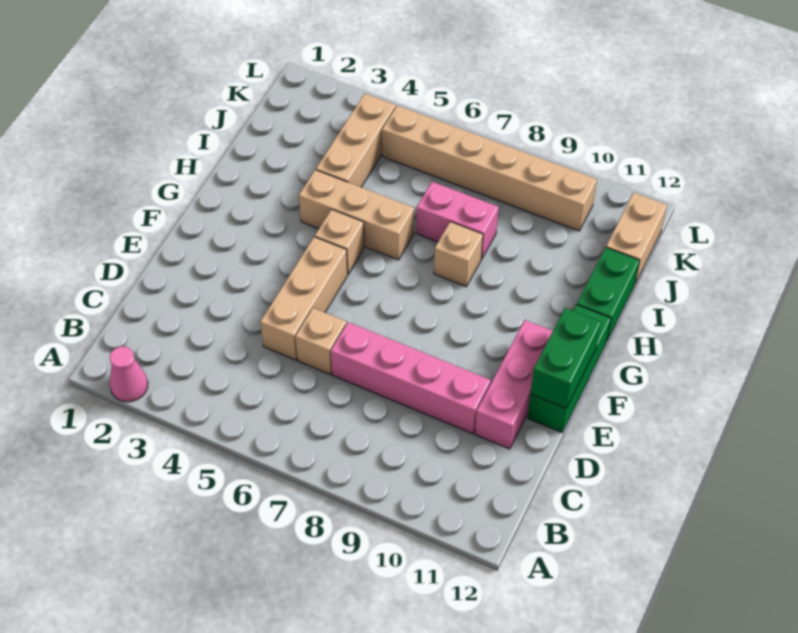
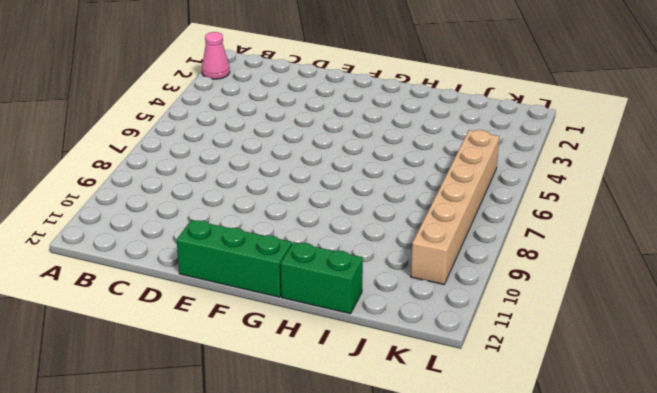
none -> tan 1x3 brick [260,237,348,360]
none -> tan 1x1 brick [295,308,346,375]
none -> pink 1x4 brick [331,322,491,434]

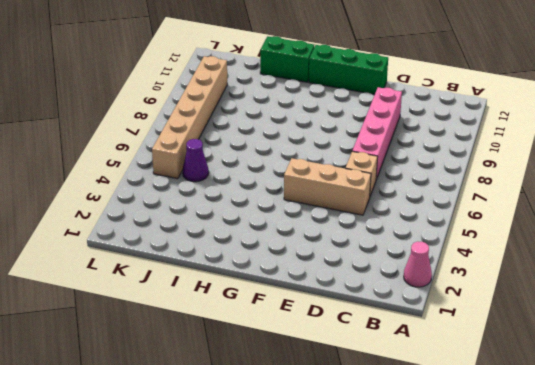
purple 1x1 cone [183,139,209,182] -> none
none -> pink 1x3 brick [475,320,553,449]
none -> tan 1x1 brick [315,209,364,274]
none -> tan 1x3 brick [299,170,414,260]

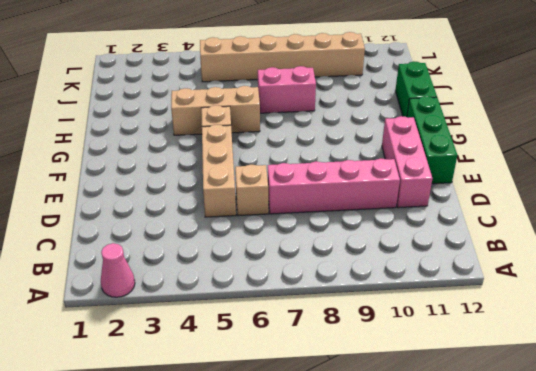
none -> tan 1x1 brick [434,222,483,287]
none -> tan 1x3 brick [316,94,396,187]
none -> tan 1x2 brick [606,193,667,283]

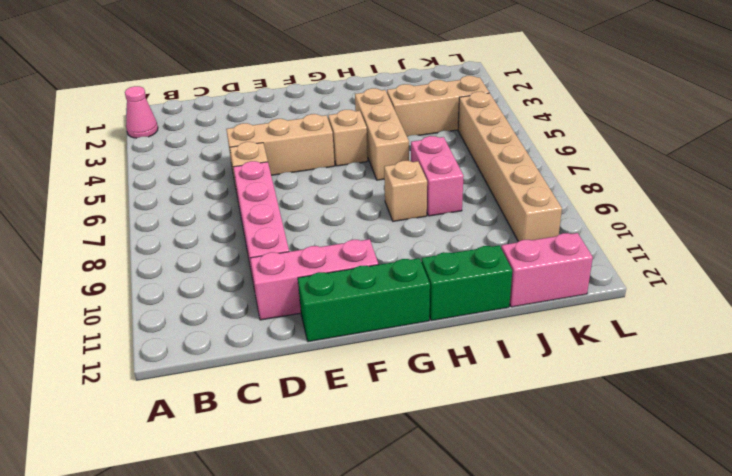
pink 1x2 brick [501,233,593,307] -> tan 1x2 brick [606,193,667,283]
none -> green 1x2 brick [531,308,601,408]

